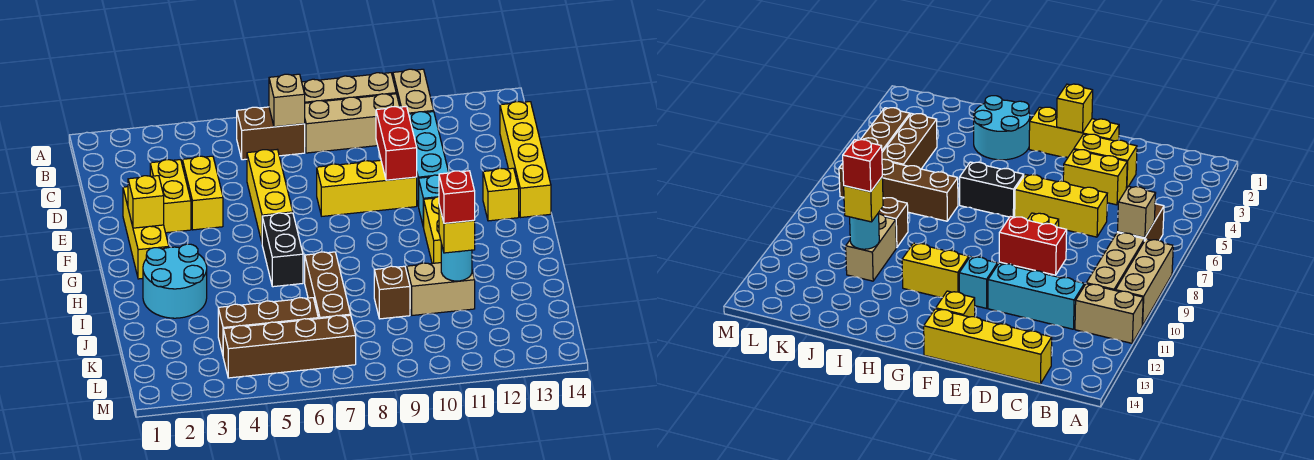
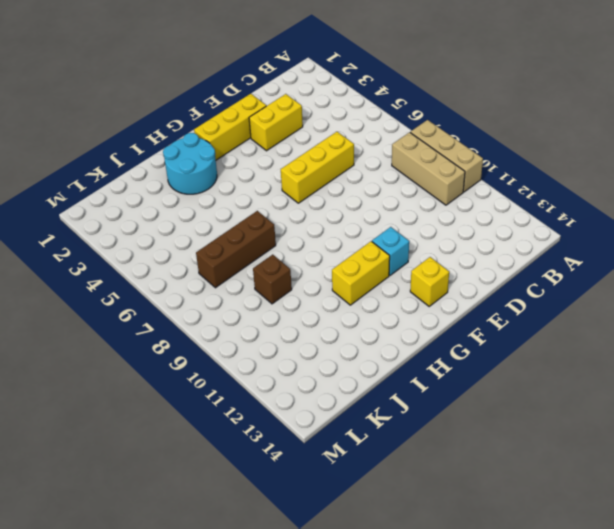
none -> tan 1x2 brick [393,69,434,114]
none -> brown 1x2 brick [237,107,305,160]
none -> cyan 1x3 brick [409,112,449,206]

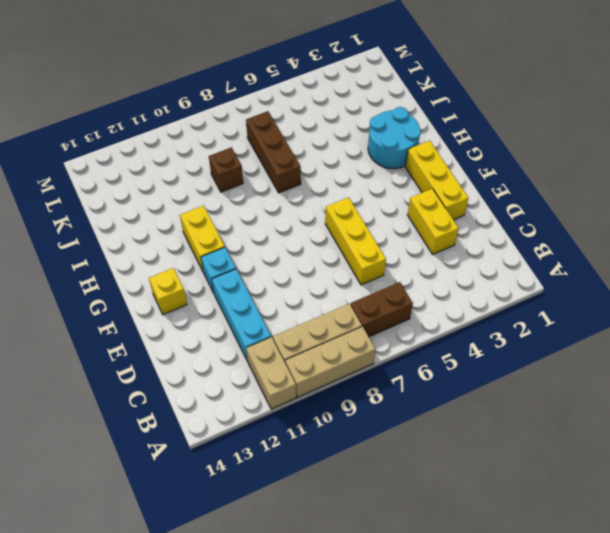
none -> yellow 1x4 brick [500,102,551,218]
none -> yellow 1x2 brick [182,156,223,230]
none -> yellow 1x3 brick [317,160,417,216]

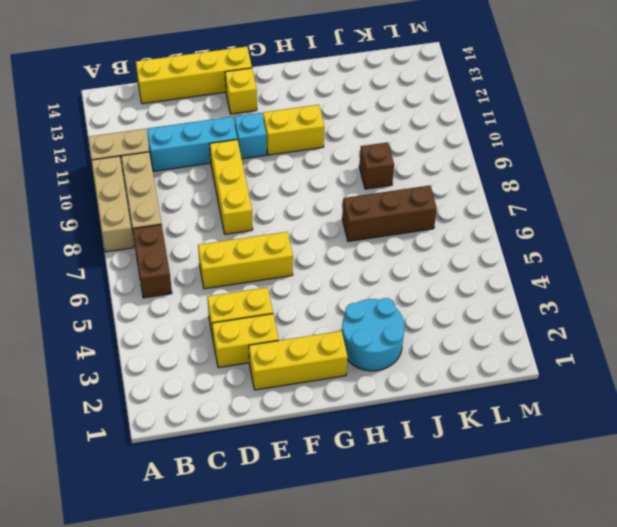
none -> black 1x2 brick [262,213,303,287]
none -> tan 1x2 brick [407,263,475,315]
none -> brown 1x3 brick [218,298,318,354]

